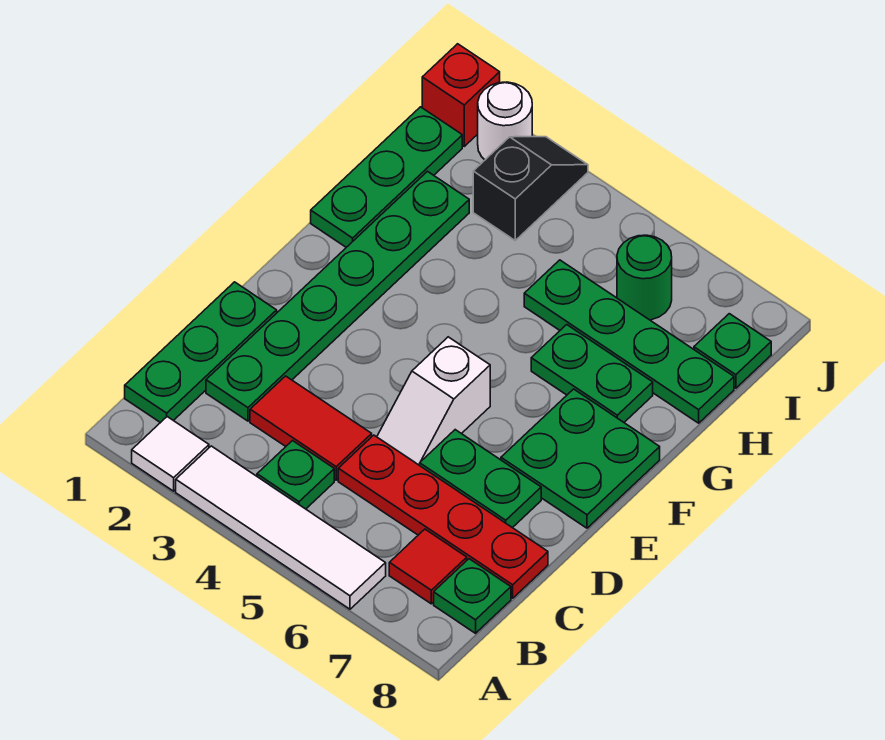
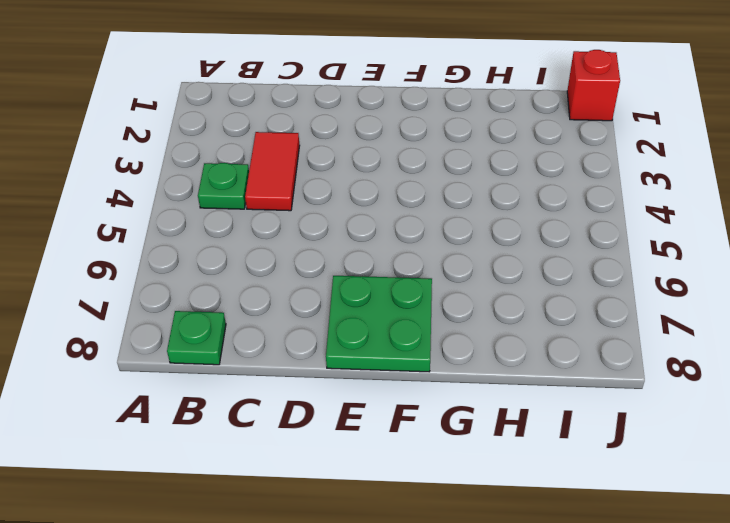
none -> white 1x1 tile [132,417,209,491]
none -> white 1x4 tile [176,446,386,609]
none -> green 1x3 plate [125,282,277,423]

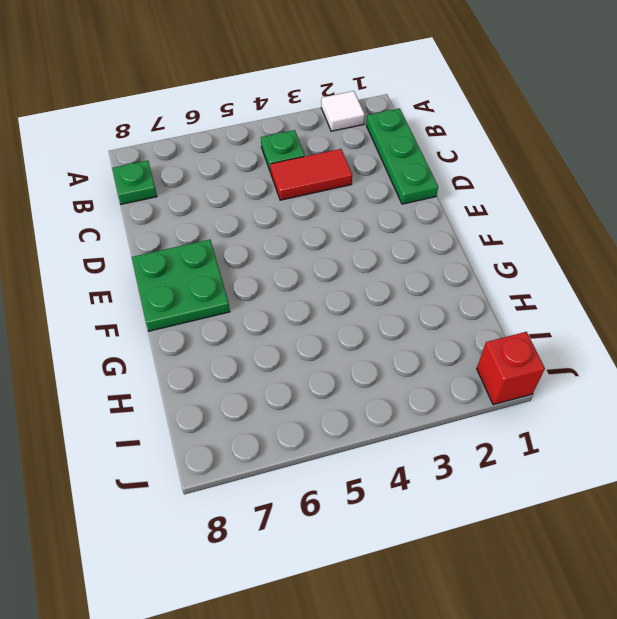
none -> white 1x4 tile [176,446,386,609]
none -> red 1x1 tile [389,529,467,604]
none -> green 1x6 plate [206,171,469,421]

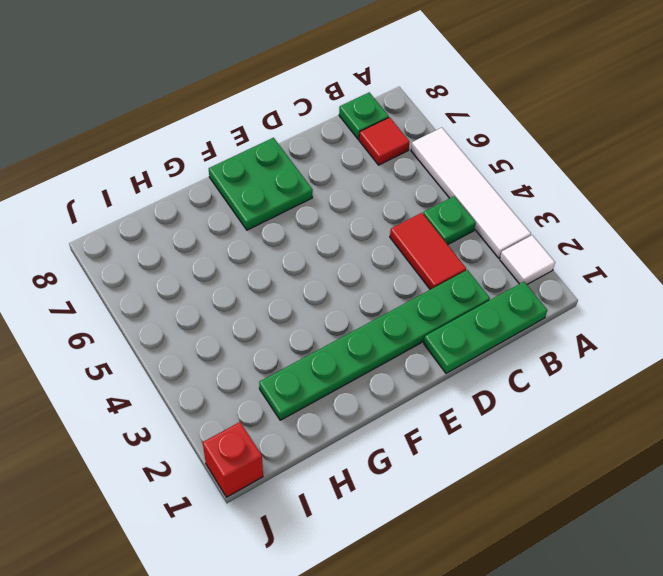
none -> red 1x4 plate [338,435,548,598]
none -> white 1x2 slope [377,337,490,465]
none -> green 1x2 plate [420,430,541,528]

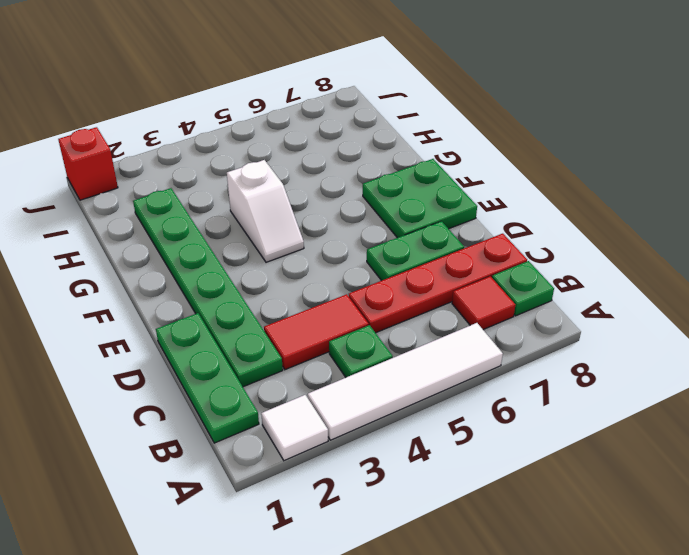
white 1x2 slope [227,160,304,262] -> white 1x2 slope moved to [377,337,490,465]
none -> green 1x3 plate [311,107,462,247]
none -> green 1x2 plate [531,325,653,422]
none -> green 1x4 plate [524,260,734,423]

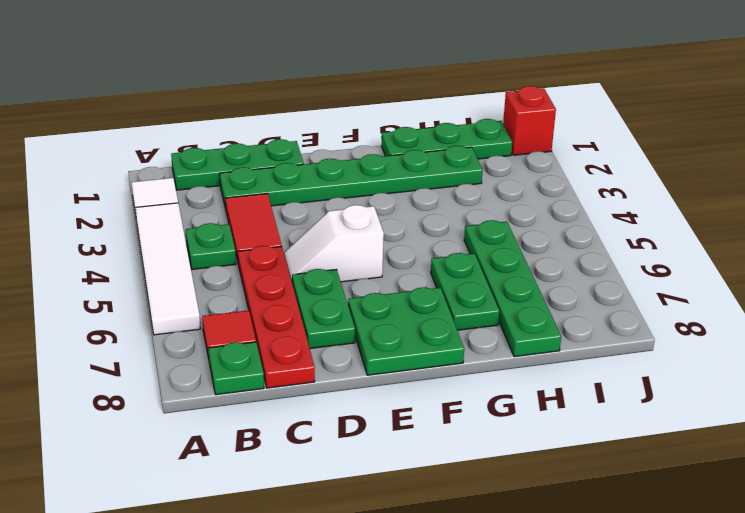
none -> black 1x2 slope [473,137,588,240]
none -> green 1x1 round brick [617,235,672,320]
none -> green 1x1 plate [694,314,771,388]

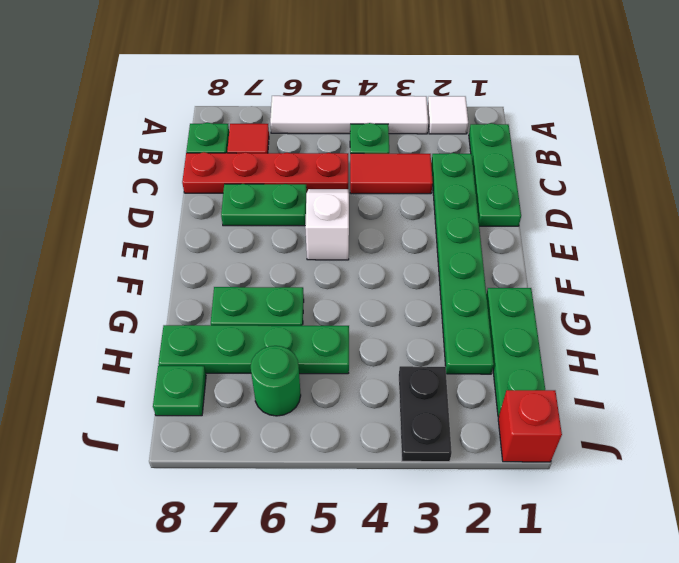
black 1x2 plate [399,366,452,462] -> black 1x2 slope [473,137,588,240]
none -> green 2x2 plate [501,389,660,528]
none -> white 1x1 round brick [478,82,532,160]

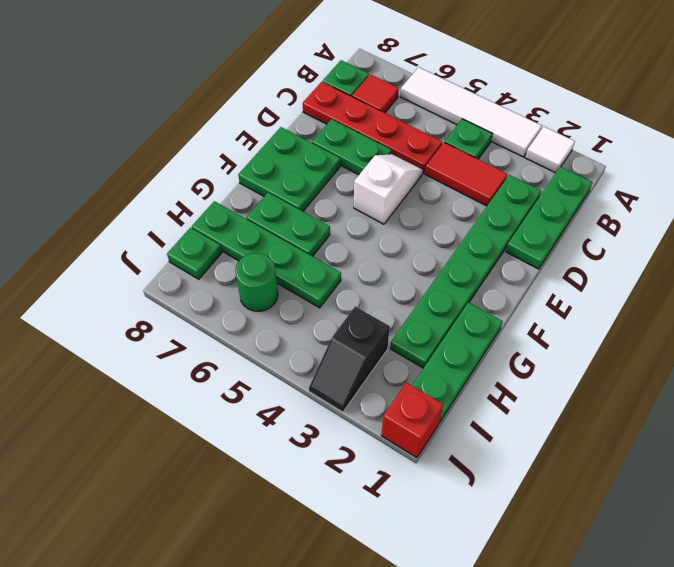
none -> white 1x1 round brick [478,82,532,160]

